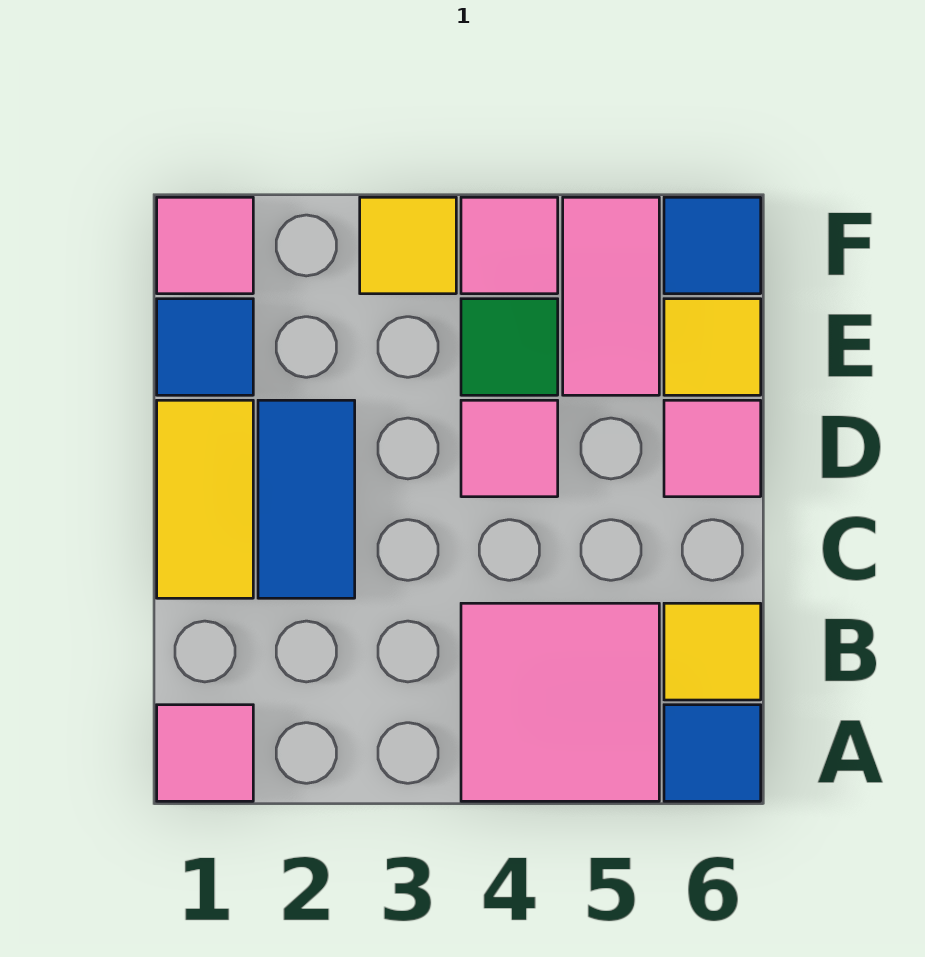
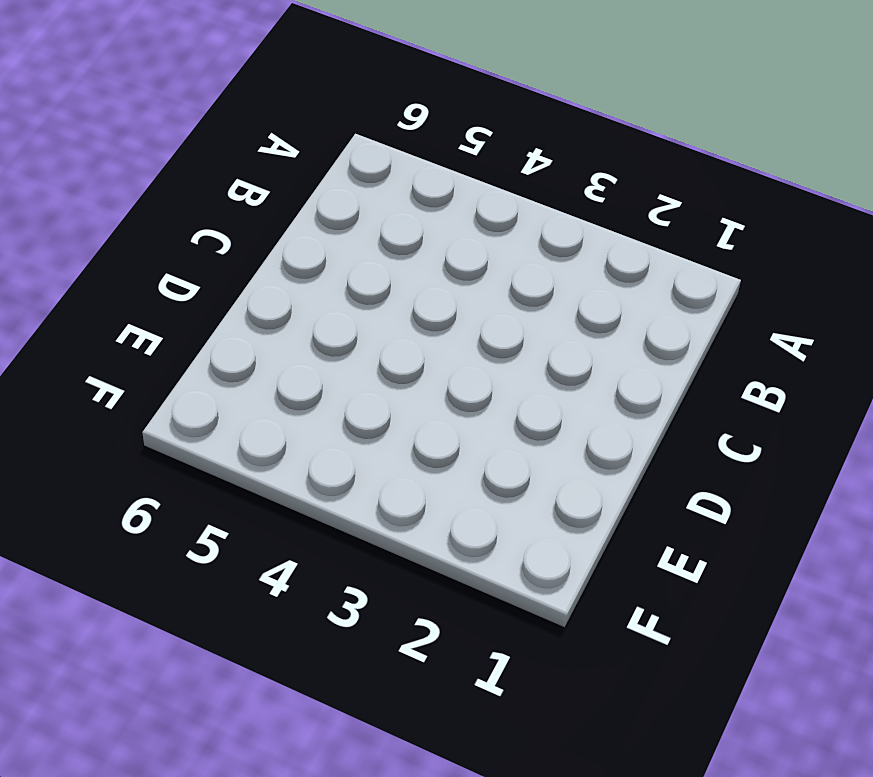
none -> pink 1x1 tile [157,705,253,801]
none -> pink 2x2 tile [461,603,659,801]
none -> blue 1x1 tile [664,705,761,801]

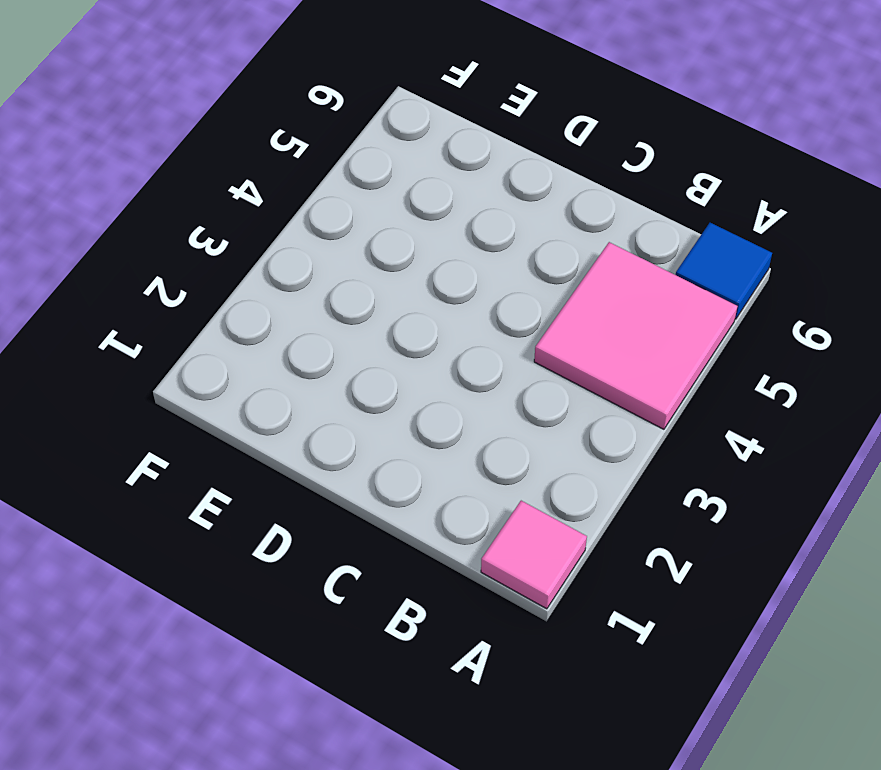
none -> yellow 1x1 tile [664,603,761,700]
none -> yellow 1x2 tile [157,400,253,598]
none -> blue 1x2 tile [258,400,355,598]

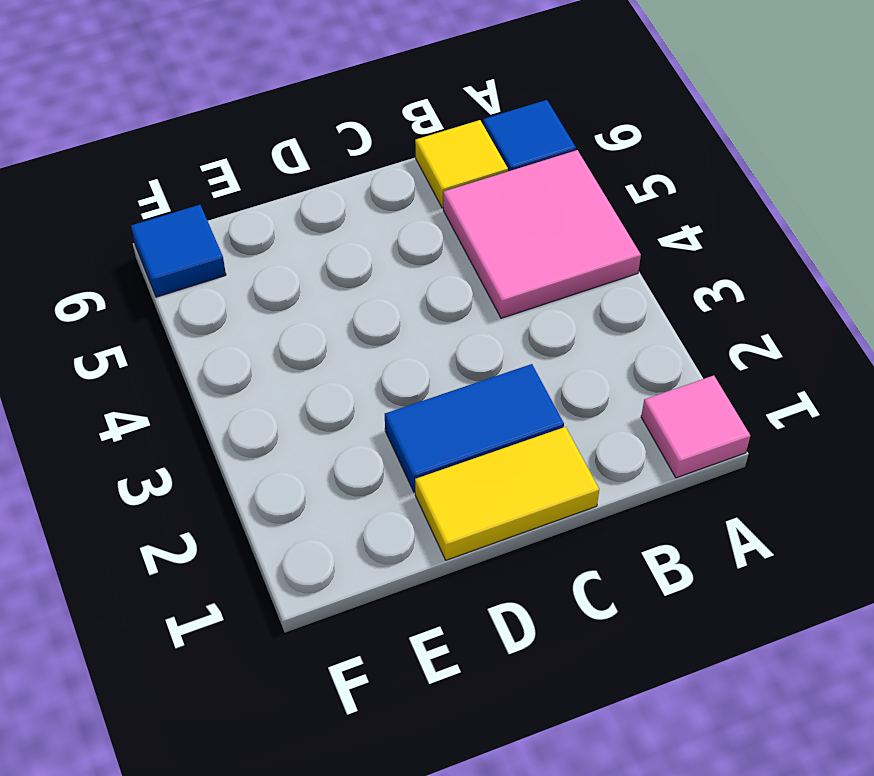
none -> pink 1x1 tile [461,400,558,497]
none -> pink 1x1 tile [664,400,761,497]
none -> blue 1x1 tile [157,299,253,395]

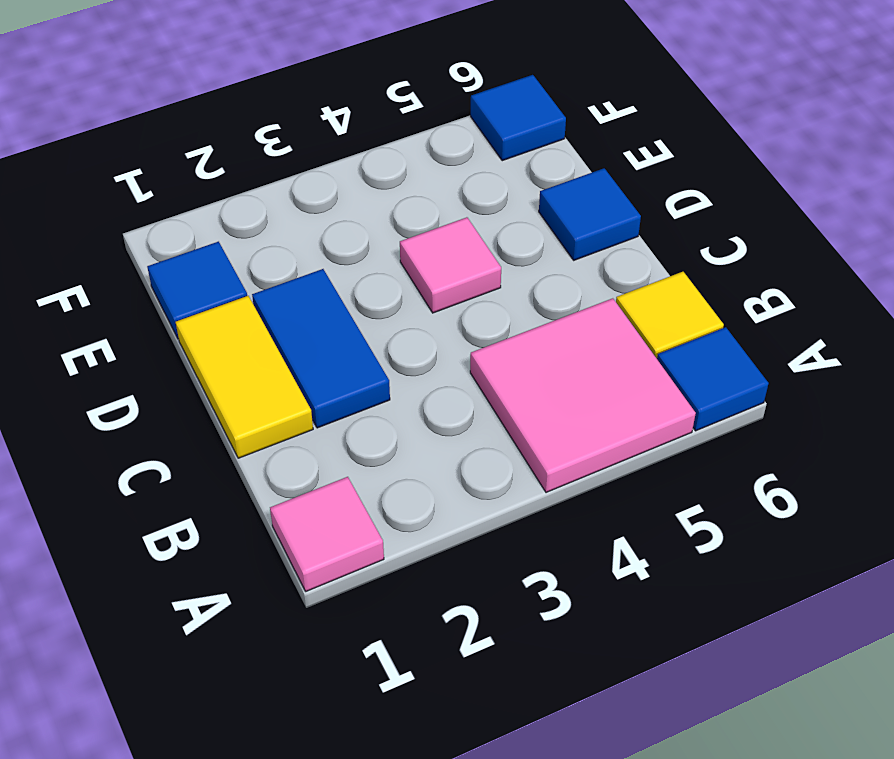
blue 1x1 tile [539,168,641,260] -> pink 1x1 tile [664,400,761,497]
none -> green 1x1 tile [461,299,558,395]
none -> pink 1x2 tile [563,197,659,395]
none -> yellow 1x1 tile [664,299,761,395]

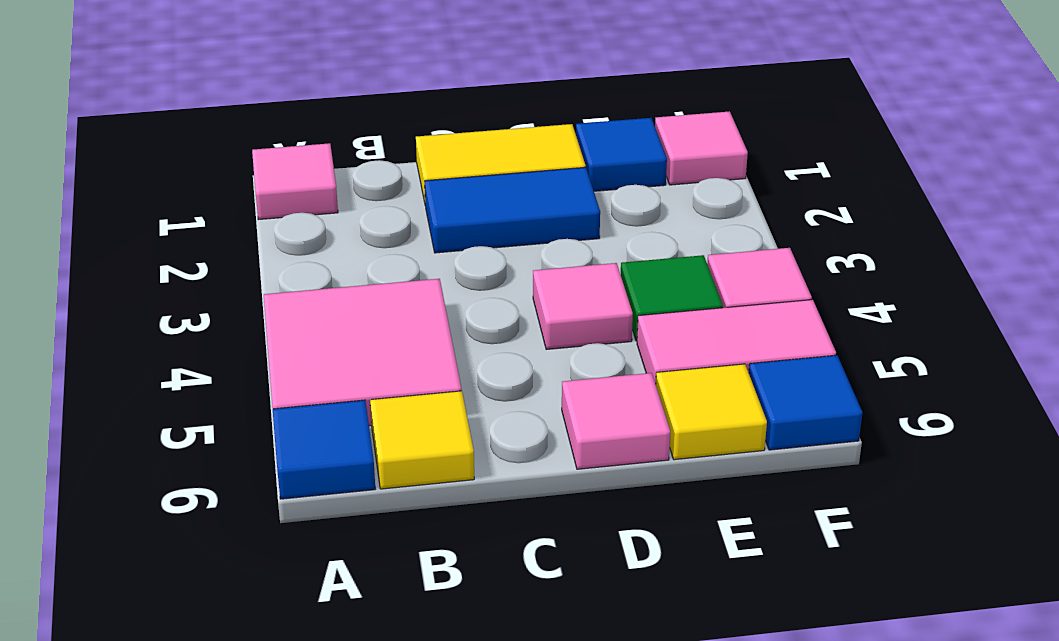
none -> yellow 1x1 tile [360,197,456,294]

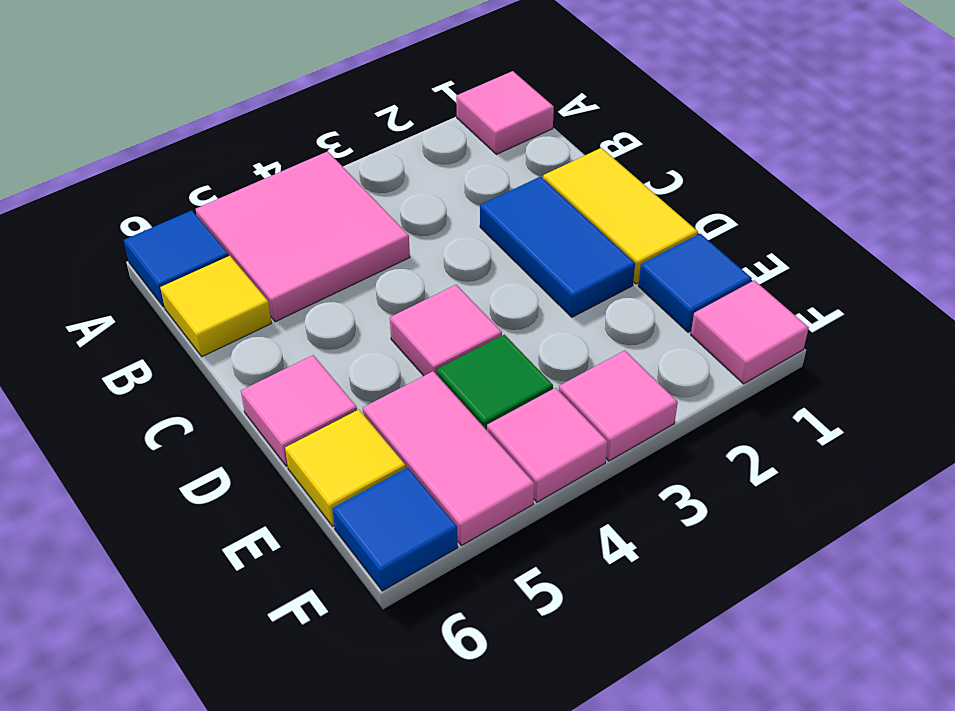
pink 1x1 tile [559,350,678,461] -> yellow 1x1 tile [360,197,456,294]

